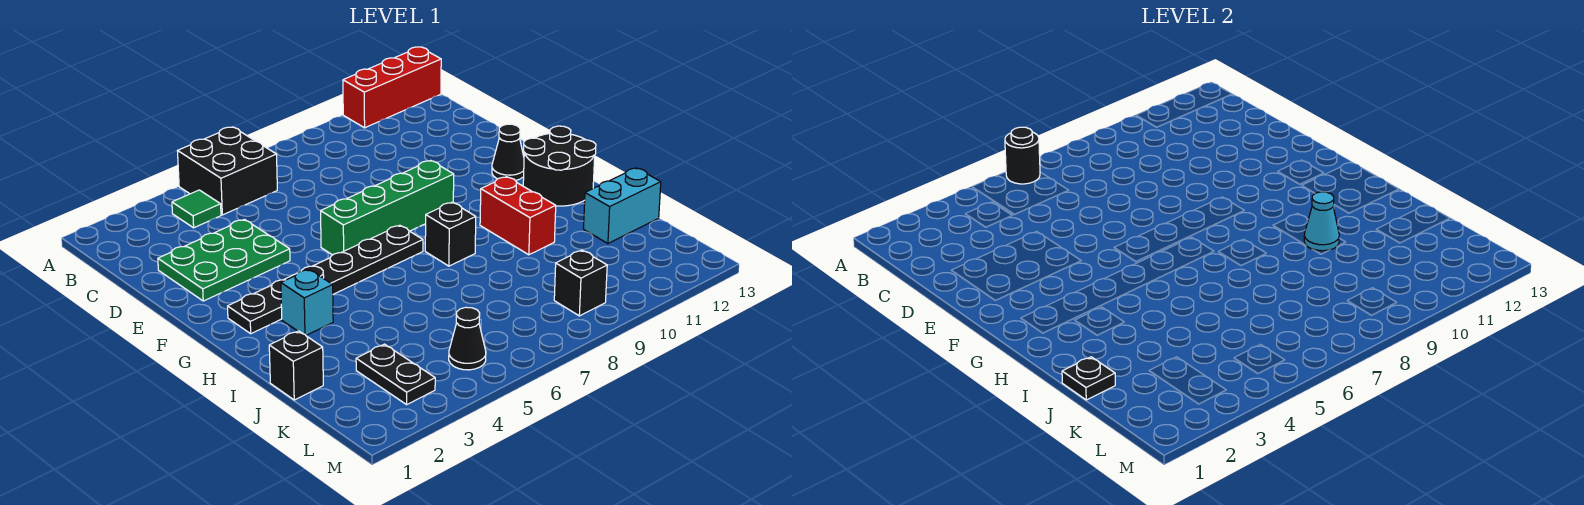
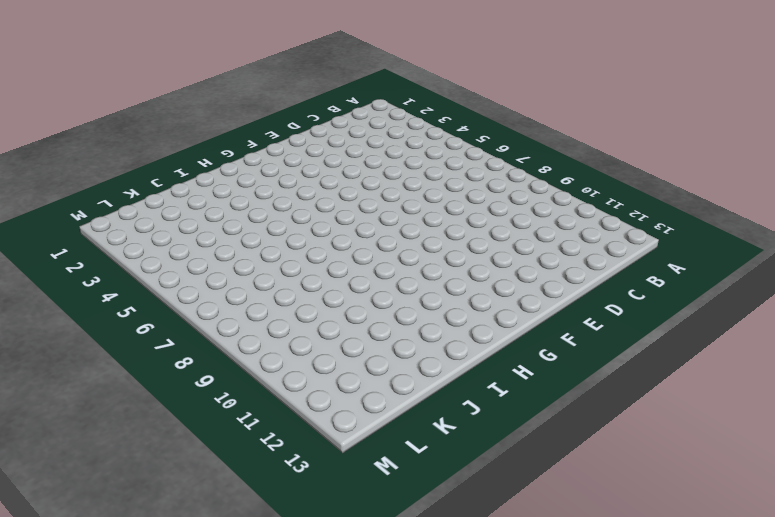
none -> black 2x2 brick [178,127,277,215]
none -> red 1x3 brick [343,47,441,128]
none -> green 1x1 tile [172,190,221,228]

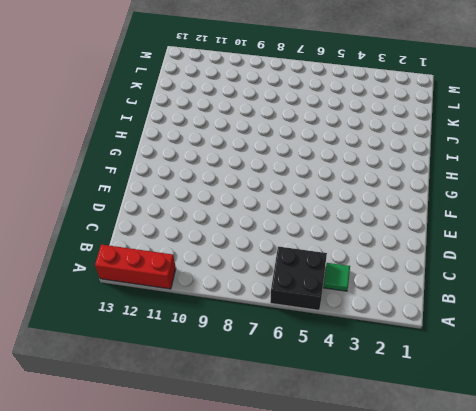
none -> green 2x3 plate [158,219,290,301]
none -> green 1x4 brick [321,160,454,255]
none -> black 1x1 cone [492,124,524,181]

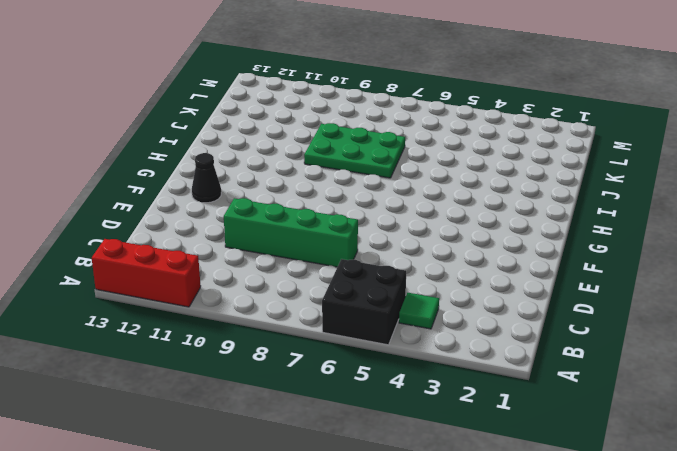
green 1x4 brick [224,198,358,267] -> green 1x4 brick moved to [321,160,454,255]
green 2x3 plate [304,123,405,178] -> green 2x3 plate moved to [158,219,290,301]
none -> black 1x6 plate [228,225,423,334]
none -> black 2x2 round brick [523,126,596,206]
none -> cyan 1x1 brick [281,269,333,335]

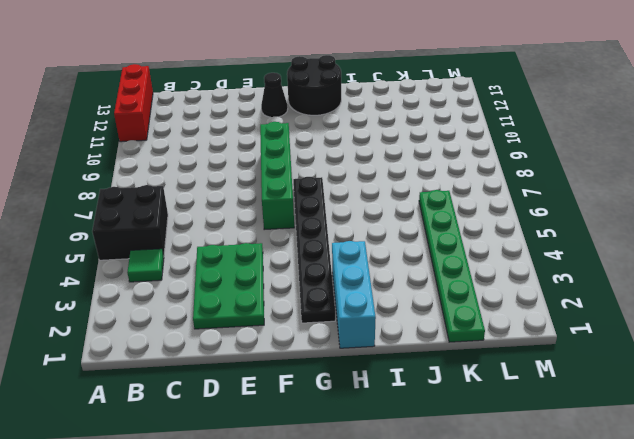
cyan 1x3 brick [332,241,376,348] -> cyan 1x1 brick [281,269,333,335]
green 1x6 plate [419,190,485,342] -> black 1x2 plate [356,344,435,404]
none -> black 1x1 brick [425,202,476,266]
none -> red 1x2 brick [480,177,556,255]
none -> black 1x1 brick [269,331,323,400]

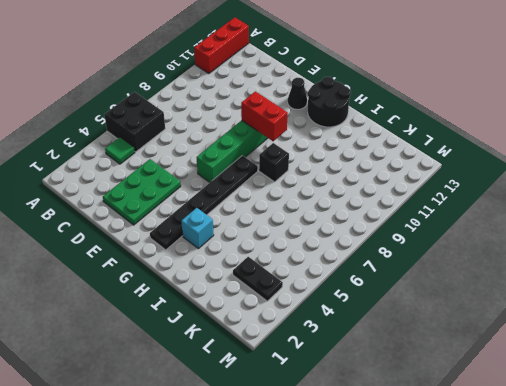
red 1x2 brick [241,91,288,141] -> red 1x2 brick moved to [480,177,556,255]
none -> black 1x1 brick [269,331,323,400]
none -> cyan 1x2 brick [584,168,661,243]
none -> black 1x1 cone [449,307,486,370]

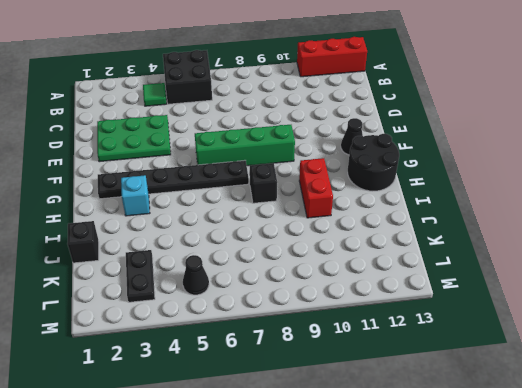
none -> cyan 1x2 brick [584,168,661,243]
none -> black 1x1 brick [554,250,607,316]
none -> black 1x1 round brick [1005,127,1040,184]

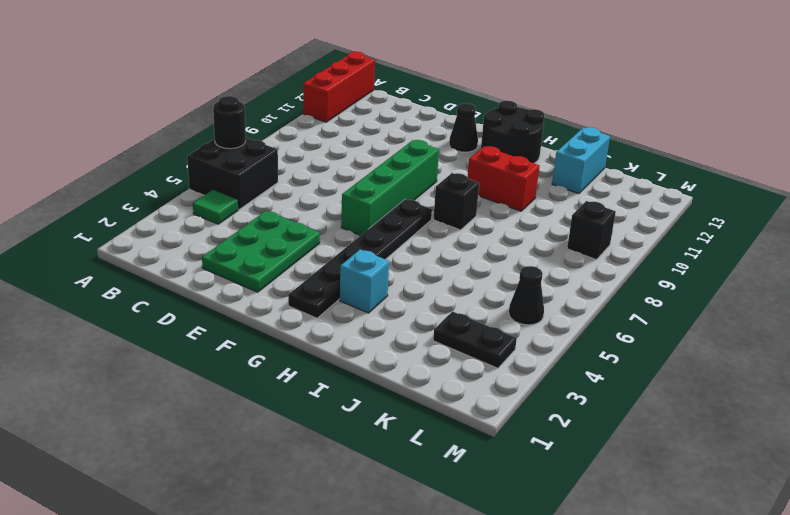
none -> black 1x1 brick [269,331,323,400]
none -> cyan 1x1 cone [1304,192,1339,251]
none -> black 1x1 plate [1062,357,1115,400]

